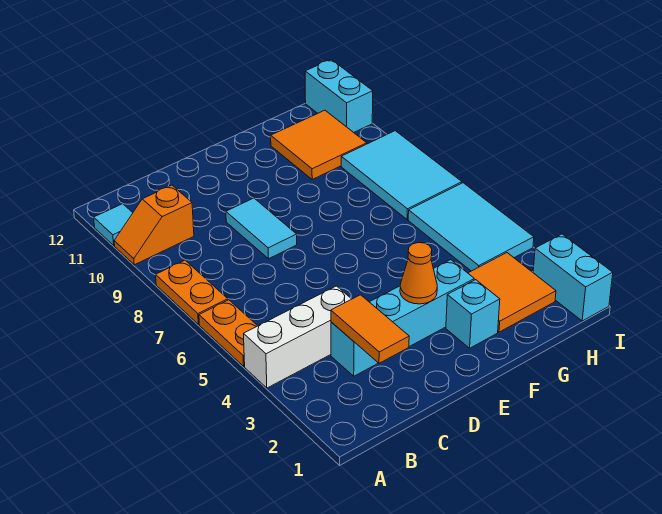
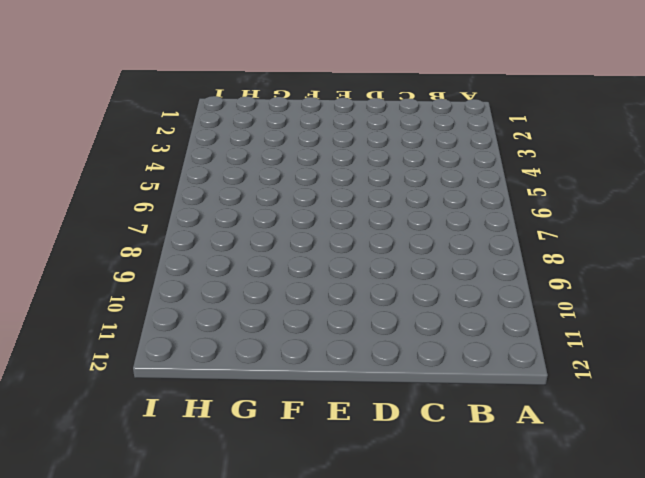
none -> white 1x3 brick [244,286,351,388]
none -> orange 1x2 plate [199,300,257,366]
none -> orange 1x2 plate [156,260,228,325]

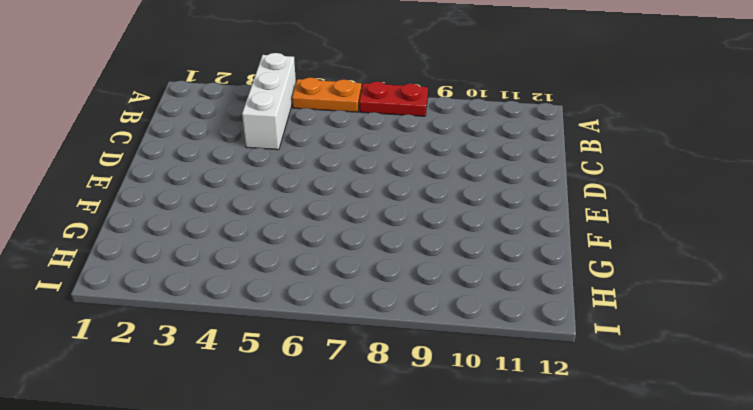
red 1x2 plate [359,82,428,116] -> orange 1x2 plate [156,260,228,325]
none -> orange 1x2 slope [114,185,194,265]
none -> cyan 1x1 tile [94,204,133,246]
none -> cyan 1x4 brick [331,260,474,376]

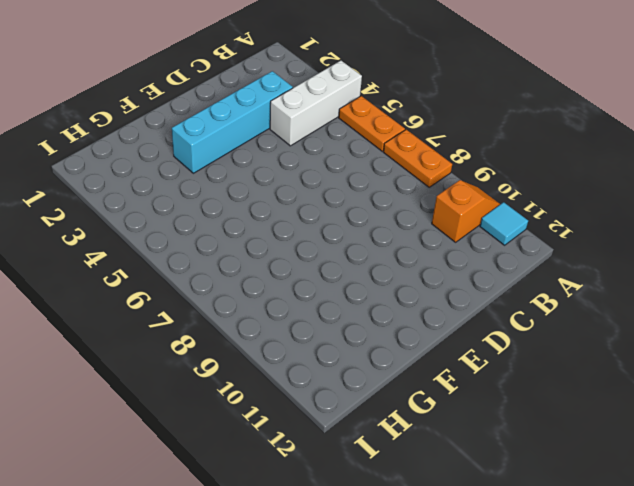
none -> cyan 1x2 tile [226,198,297,259]
none -> cyan 1x1 brick [446,280,500,348]
none -> orange 2x2 tile [468,253,556,332]

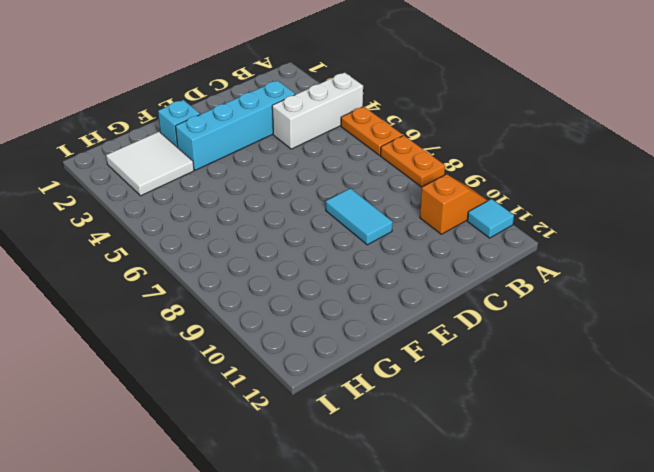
white 2x2 tile [106,132,194,196] -> orange 2x2 tile [468,253,556,332]
none -> orange 2x2 tile [271,110,367,179]
none -> cyan 2x3 tile [408,183,534,271]
none -> cyan 2x3 tile [341,131,462,220]

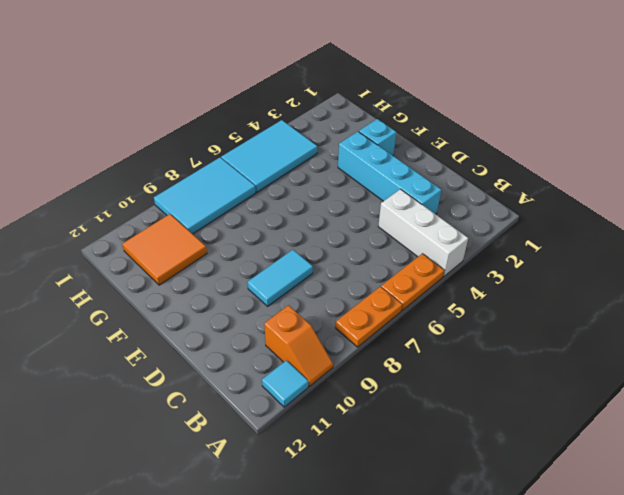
none -> orange 2x2 tile [468,253,556,332]
none -> cyan 1x2 brick [533,234,613,321]
none -> cyan 1x2 brick [305,59,373,132]

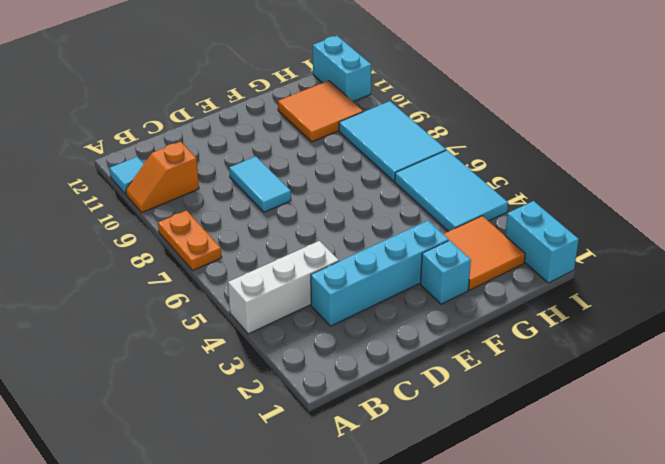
none -> orange 1x2 plate [199,300,257,366]
none -> orange 1x2 tile [331,295,409,363]
none -> orange 1x1 cone [400,243,437,304]

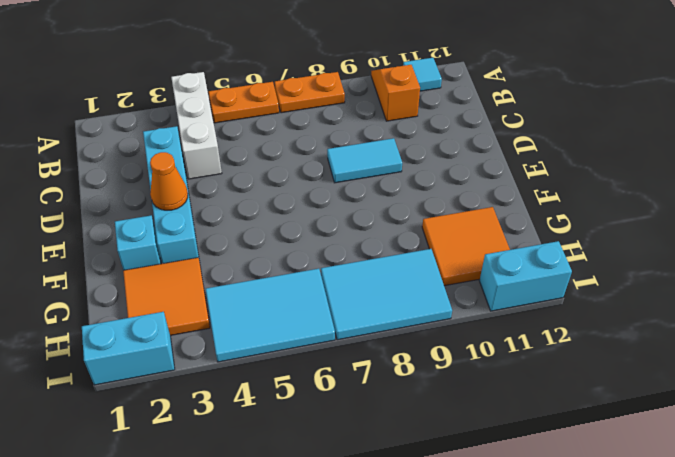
none -> orange 1x2 tile [331,295,409,363]

